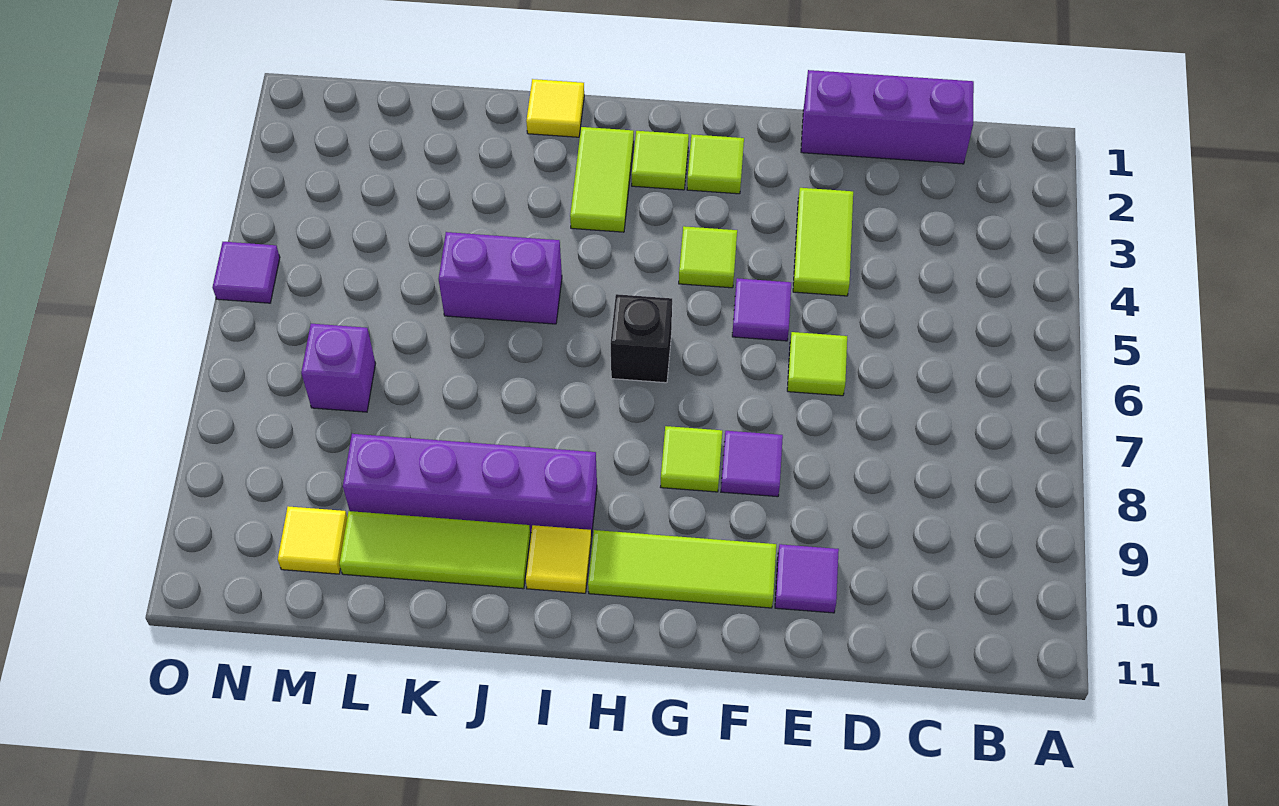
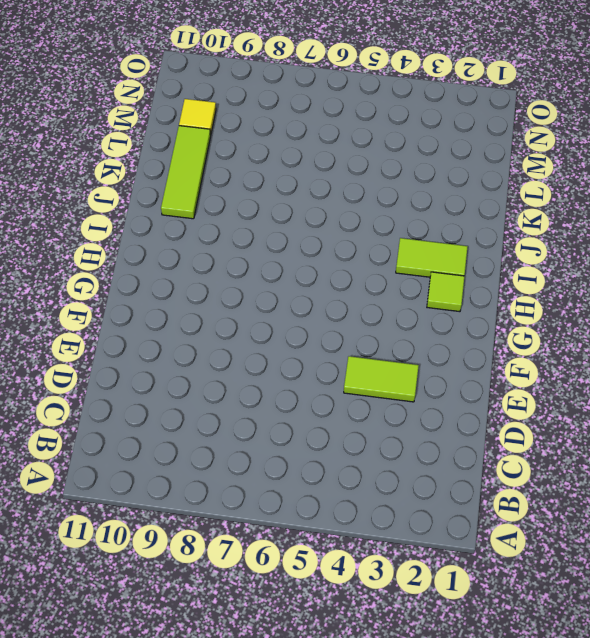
none -> purple 1x3 brick [801,70,974,164]
none -> lime 1x1 tile [787,332,847,396]
none -> purple 1x1 tile [775,544,839,613]

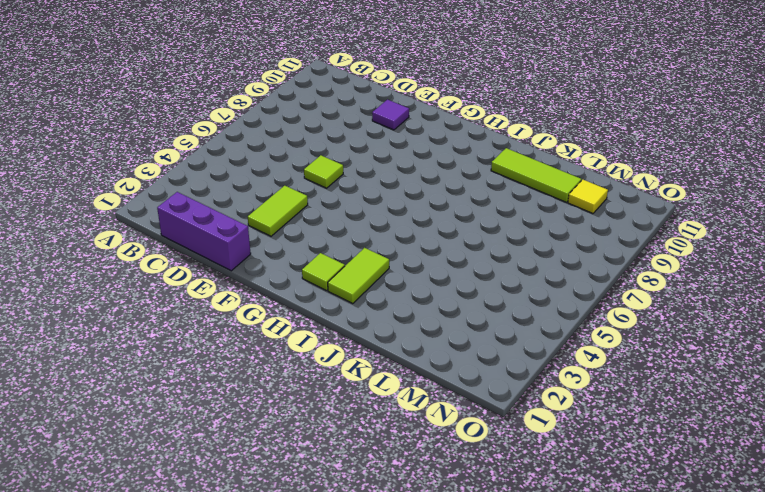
none -> purple 1x1 tile [732,278,791,341]
none -> purple 1x1 tile [721,431,783,497]
none -> lime 1x3 tile [588,530,776,608]

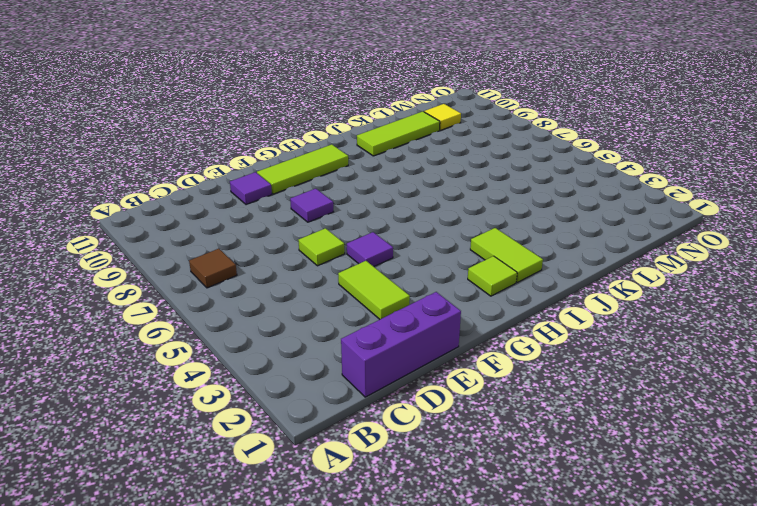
brown 1x1 tile [189,249,237,288] -> none
none -> lime 1x1 tile [687,134,744,194]
none -> lime 1x1 tile [679,226,737,288]
none -> lime 1x1 tile [661,426,722,492]

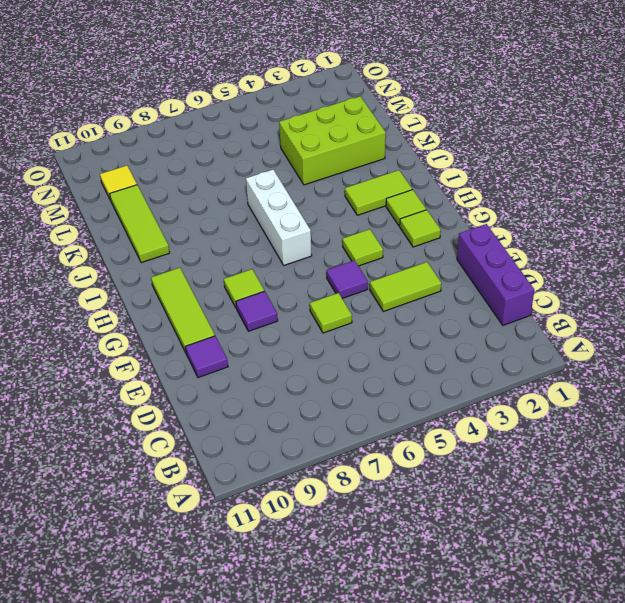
white 1x3 brick [246,170,312,265] -> black 1x1 brick [611,294,672,383]
lime 2x3 brick [279,96,386,185] -> none
none -> purple 1x4 brick [343,434,597,537]
none -> yellow 1x1 tile [526,525,591,593]
none -> yellow 1x1 tile [526,79,584,137]

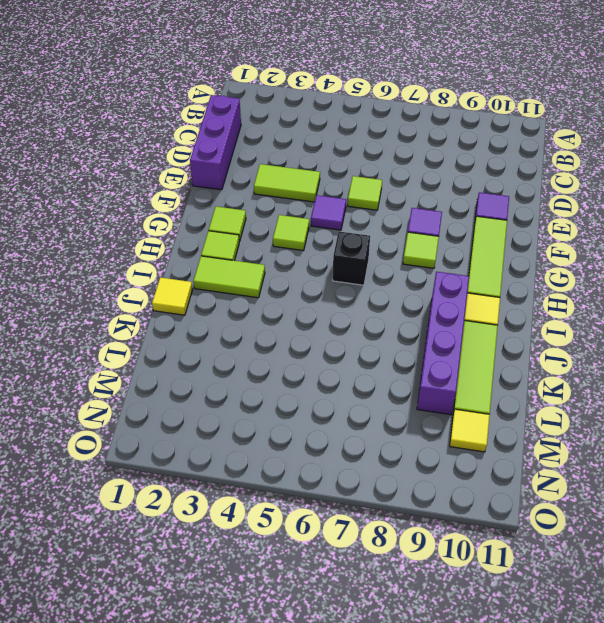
none -> purple 1x2 brick [439,232,562,324]
none -> purple 1x1 brick [301,324,376,412]
none -> purple 1x1 tile [213,242,280,303]

